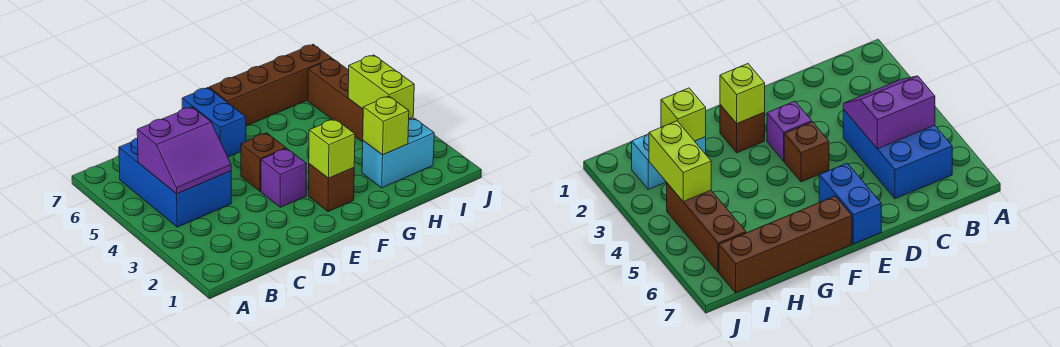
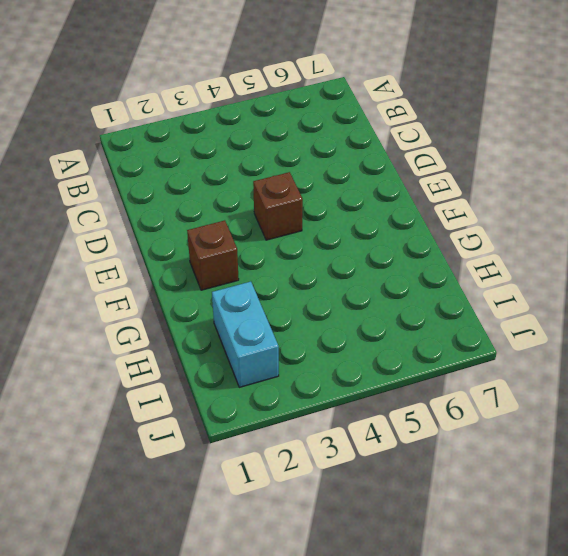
none -> blue 2x3 brick [119,138,231,227]
none -> purple 1x1 brick [261,149,306,207]
none -> blue 1x2 brick [182,88,246,157]

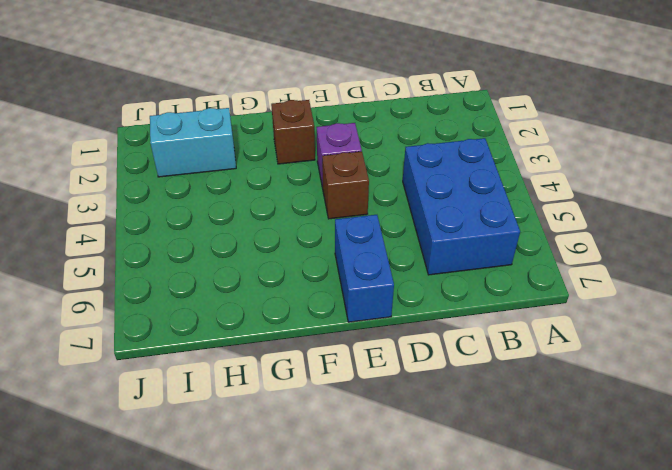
none -> brown 1x4 brick [209,44,332,126]
none -> brown 1x3 brick [308,59,363,142]
none -> purple 2x2 slope [137,107,231,194]

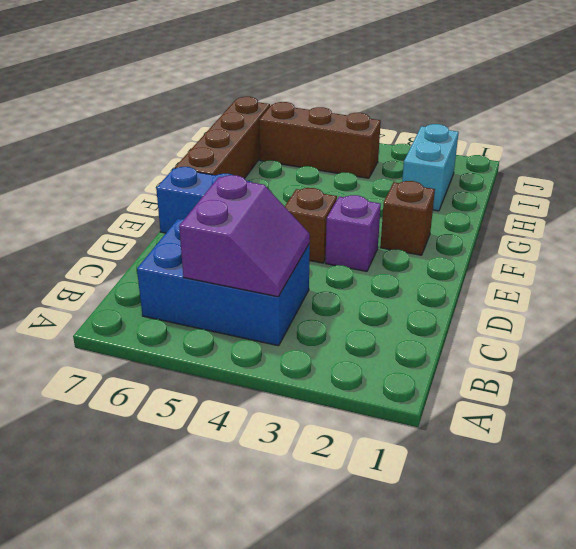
none -> lime 1x1 brick [309,119,355,178]
none -> lime 1x1 brick [363,96,409,155]
none -> lime 1x2 brick [348,55,414,119]

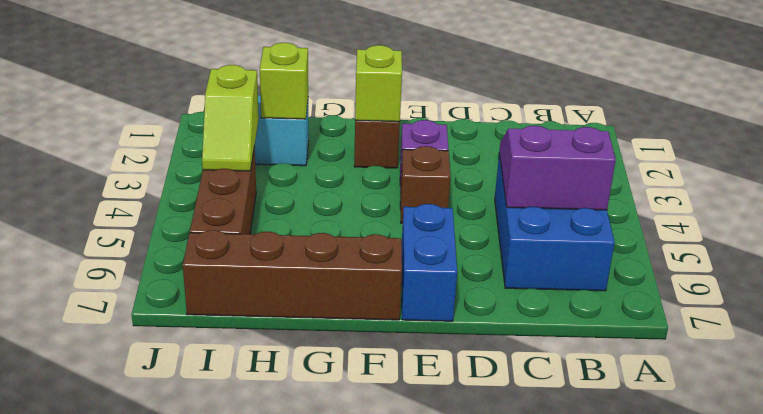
lime 1x2 slope [202,65,259,171] -> lime 1x2 brick [348,55,414,119]

